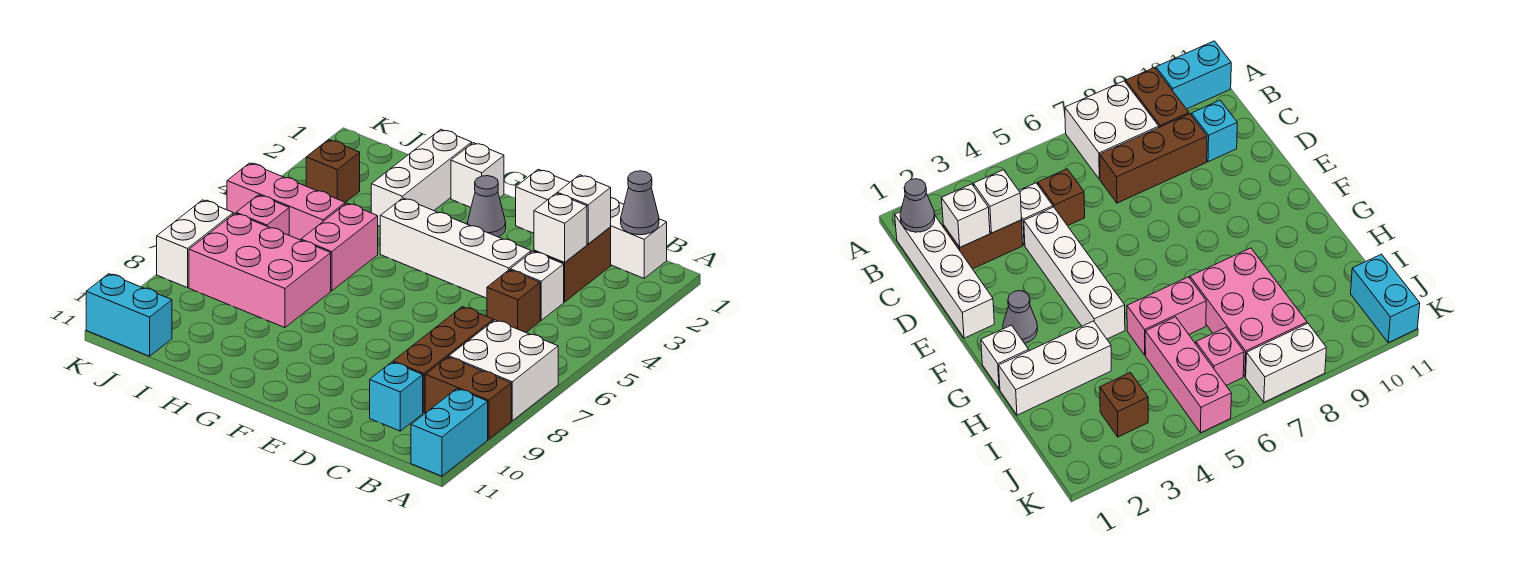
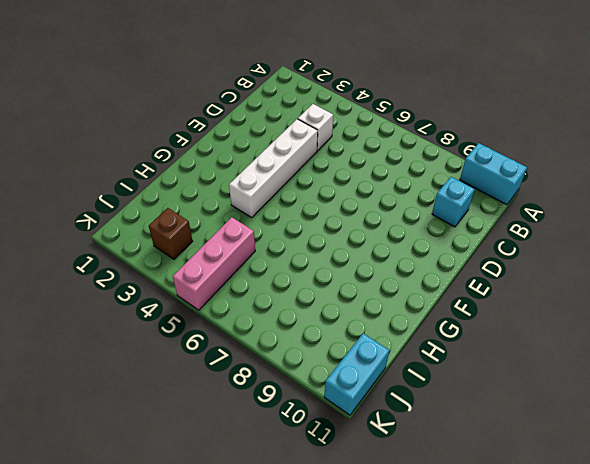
none -> white 2x2 brick [449,320,558,421]
none -> brown 1x2 brick [425,357,511,439]
none -> white 1x4 brick [516,169,667,278]

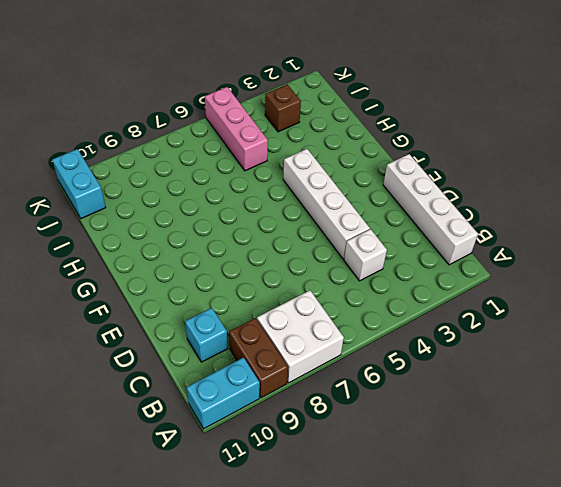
none -> brown 1x2 brick [534,227,611,302]
none -> brown 1x1 brick [487,270,540,332]
none -> brown 1x3 brick [393,307,493,413]

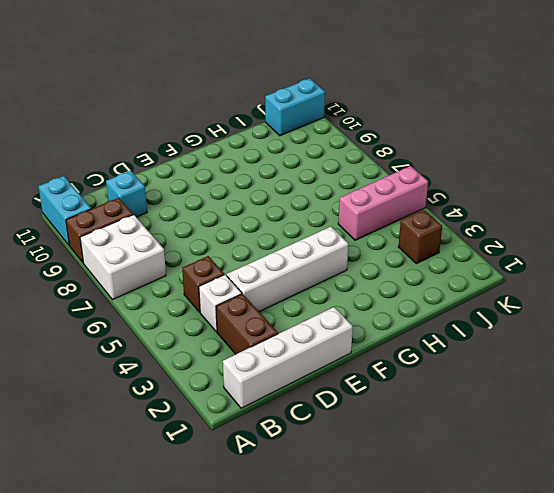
none -> brown 1x3 brick [393,307,493,413]
none -> grey 1x1 cone [467,176,506,237]
none -> white 1x1 brick [451,143,504,207]

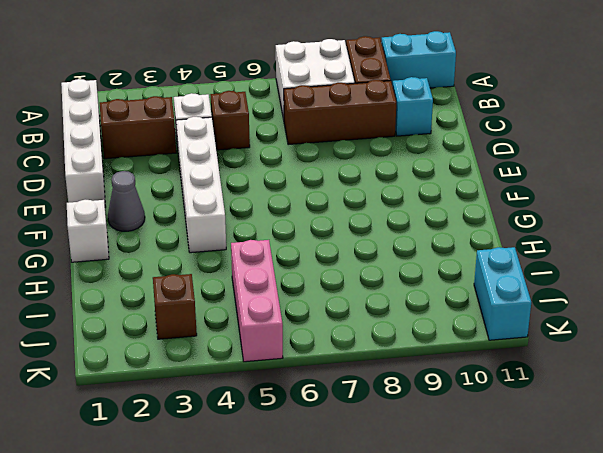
none -> white 1x3 brick [371,129,472,226]
none -> pink 1x2 brick [301,203,378,291]
none -> pink 2x3 brick [189,213,331,328]

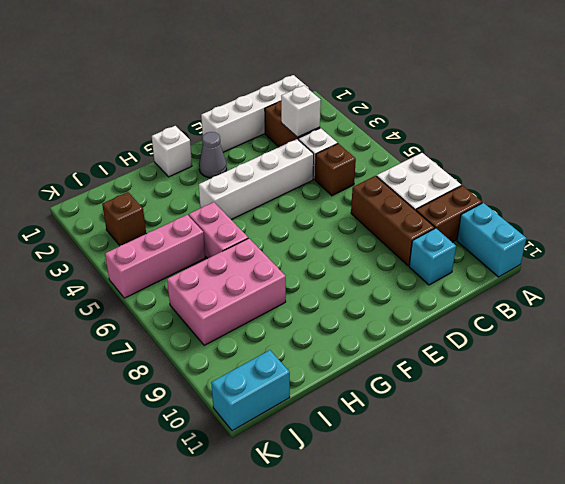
none -> white 1x3 brick [371,129,472,226]
none -> pink 1x1 brick [236,195,289,235]
none -> white 1x2 brick [157,200,233,288]

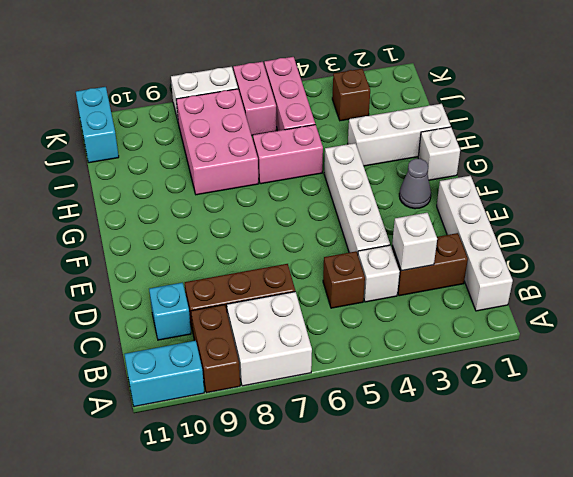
pink 1x2 brick [233,62,276,136] -> pink 1x1 brick [236,195,289,235]
none -> grey 1x1 cone [621,171,659,235]
none -> white 1x1 brick [557,175,611,244]

